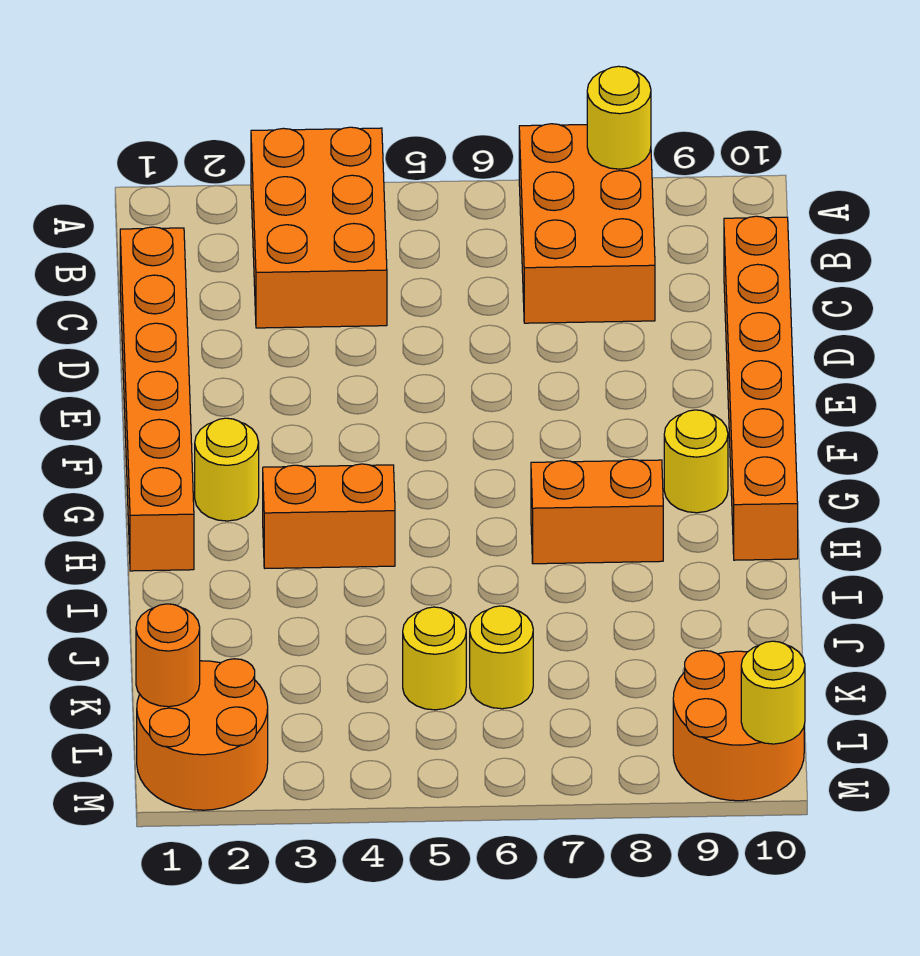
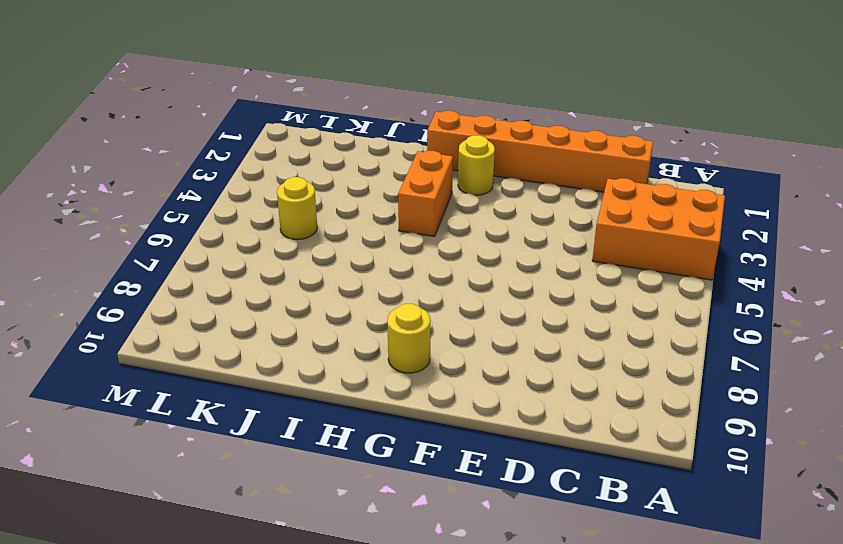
none -> orange 2x3 brick [519,124,655,323]
none -> orange 1x6 brick [724,216,798,560]
none -> orange 1x2 brick [531,459,663,564]

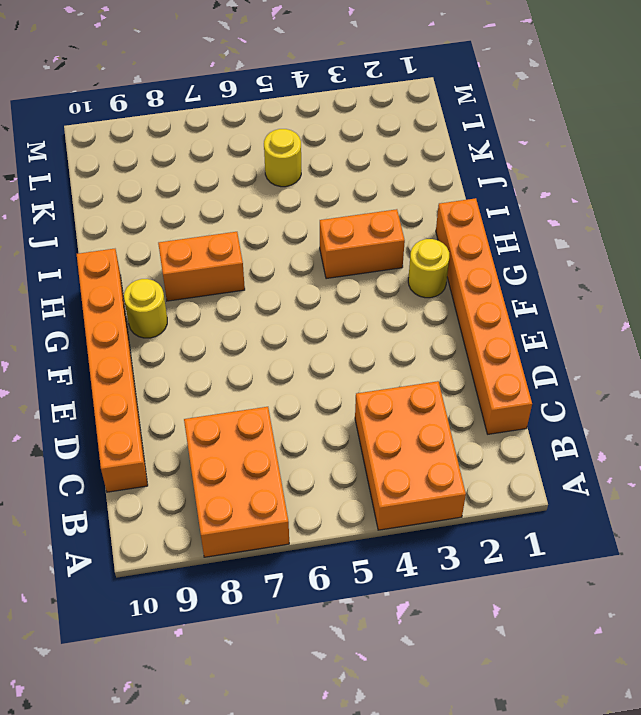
none -> yellow 1x1 round brick [470,606,533,709]
none -> orange 2x2 round brick [137,659,268,810]
none -> orange 2x2 round brick [673,651,804,801]

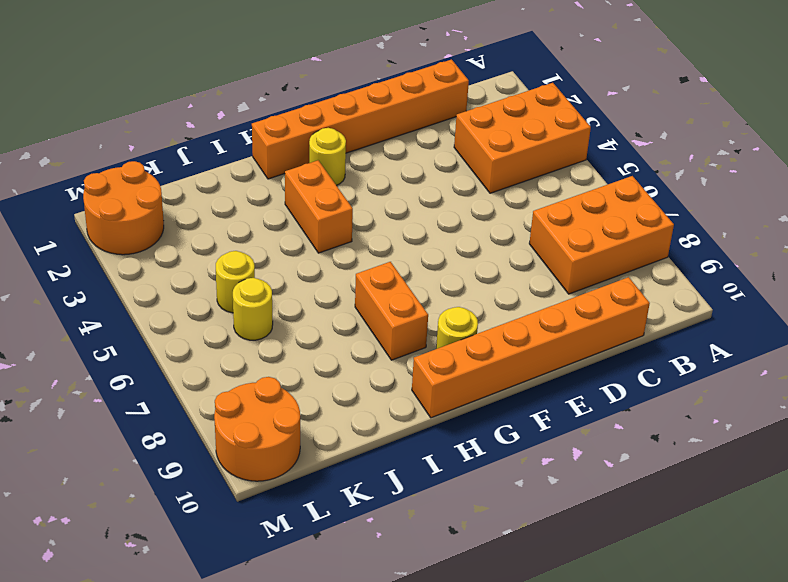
none -> yellow 1x1 round brick [587,66,651,169]
none -> orange 1x1 round brick [136,604,200,707]
none -> yellow 1x1 round brick [741,641,805,744]

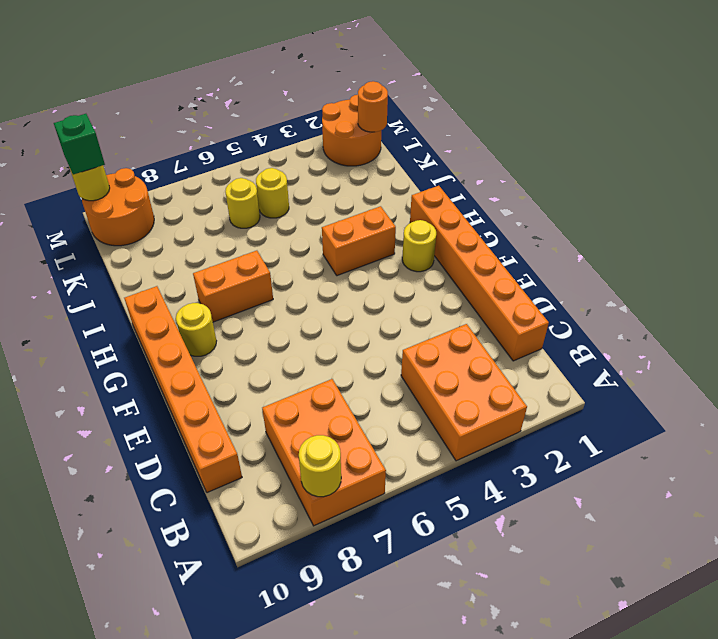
green 1x1 brick [54,114,105,175] -> none

